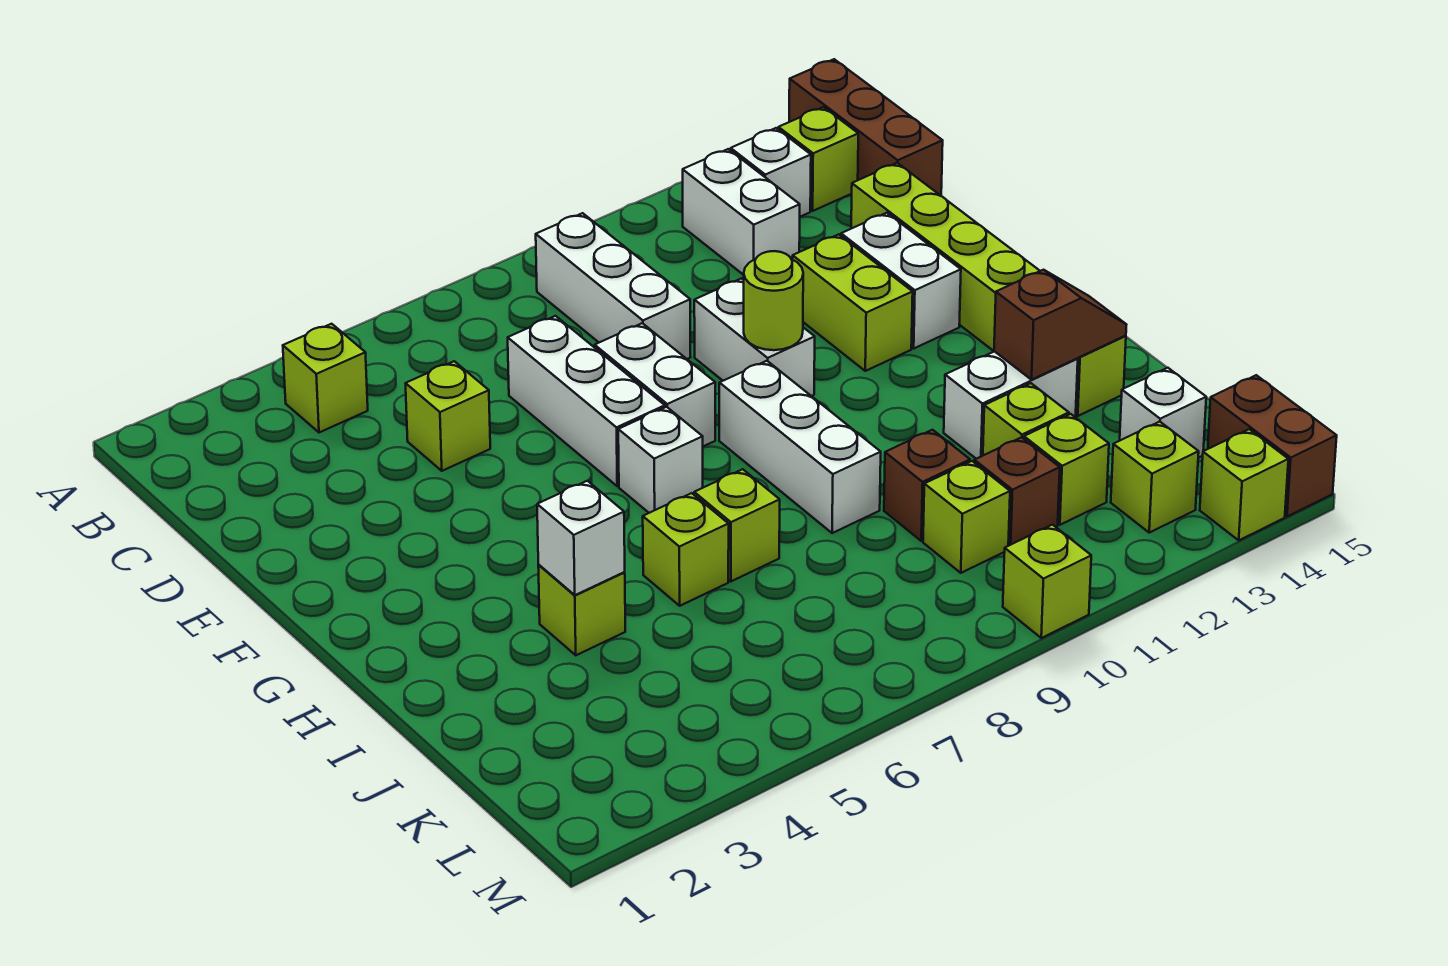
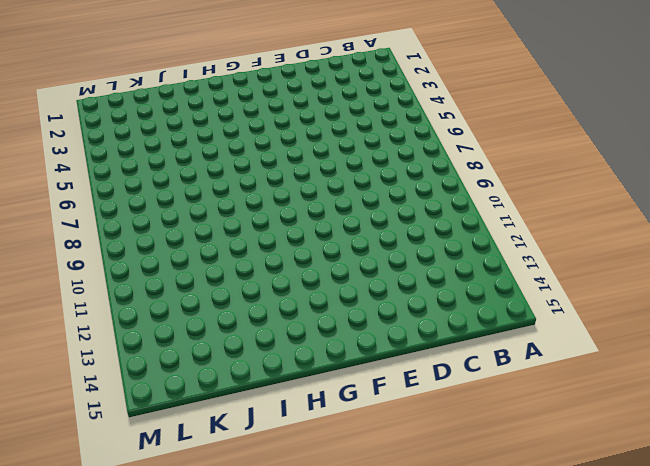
none -> brown 1x3 brick [789,59,943,196]
none -> lime 1x1 brick [283,324,368,433]
none -> white 1x3 brick [536,213,691,359]
none -> white 1x2 brick [683,149,800,275]

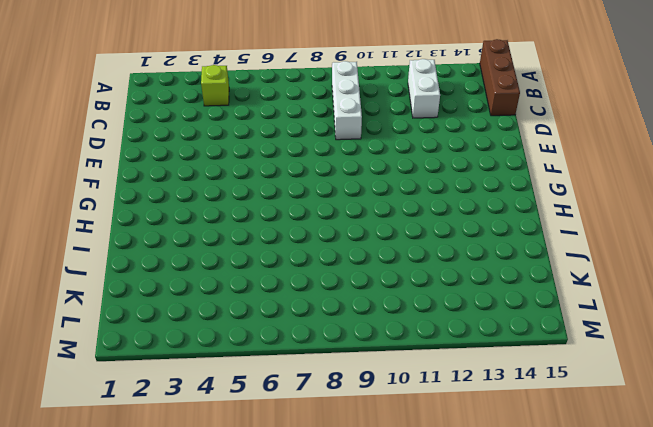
none -> white 1x1 brick [731,128,811,217]
none -> lime 1x1 brick [778,107,858,211]
none -> lime 1x1 brick [406,361,490,471]
none -> white 1x3 brick [508,316,665,486]

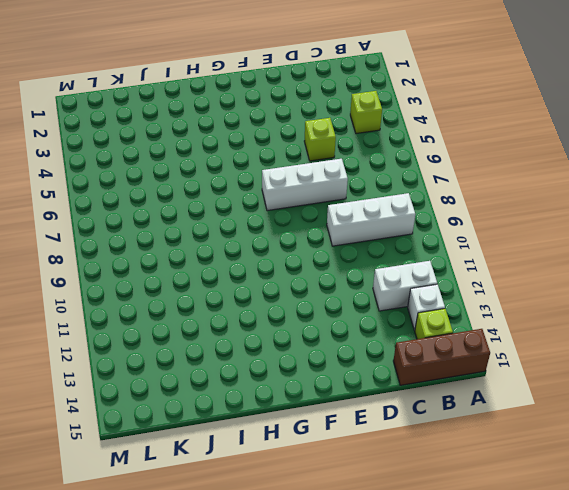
none -> lime 1x6 brick [851,163,1126,416]
none -> white 1x2 brick [595,323,715,446]
none -> white 1x2 brick [694,278,815,396]
none -> lime 1x2 brick [793,234,913,371]

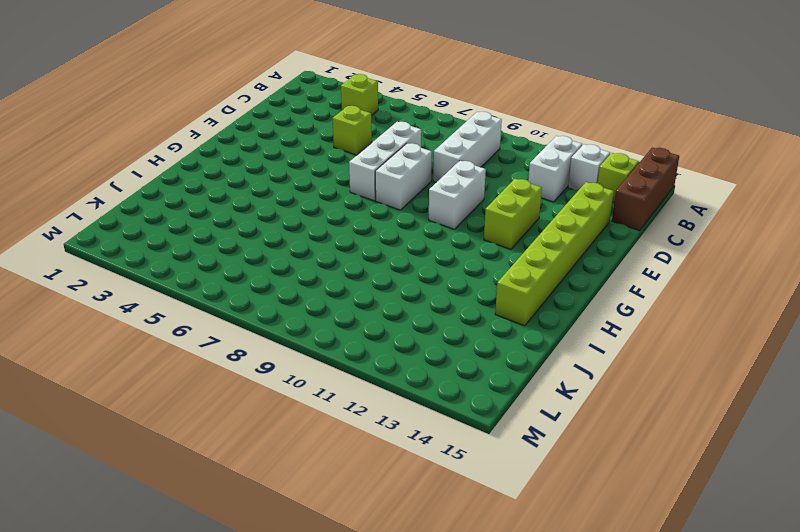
none -> white 1x2 brick [841,213,961,348]
none -> white 1x1 brick [618,407,703,513]
none -> white 1x3 brick [719,361,881,533]
none -> lime 1x1 brick [538,565,625,655]

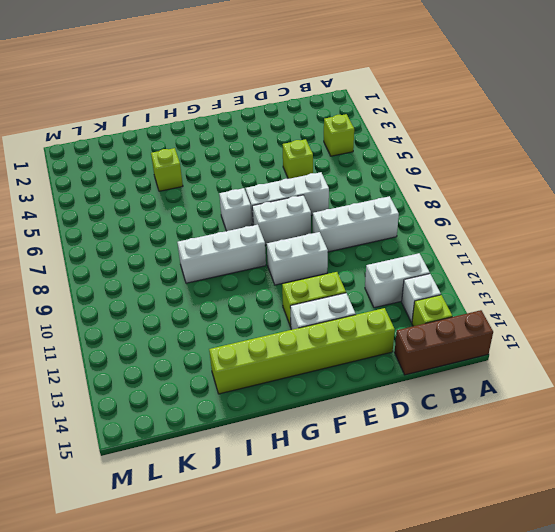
none -> lime 1x1 brick [643,493,729,606]
none -> lime 1x1 brick [694,469,780,581]
none -> white 1x2 brick [944,351,1078,459]
none -> brown 1x1 brick [884,430,970,541]

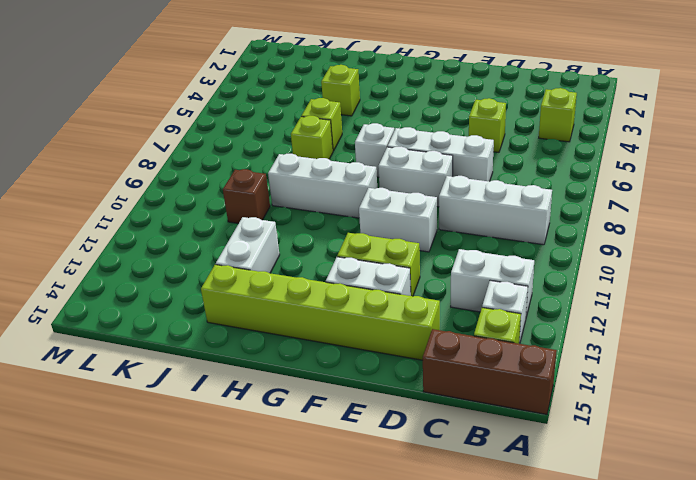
none -> lime 1x1 brick [983,383,1069,455]
none -> lime 1x1 brick [923,461,1010,573]
none -> brown 1x1 brick [974,437,1060,546]
none -> lime 1x1 brick [1024,414,1109,525]

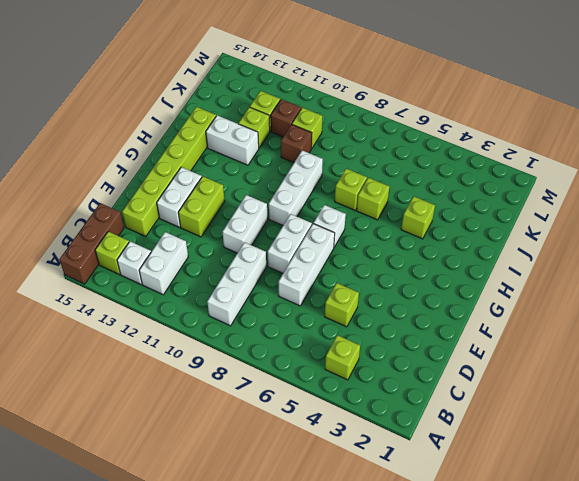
none -> white 1x1 brick [1120,368,1206,458]
none -> lime 1x1 brick [1111,422,1199,533]
none -> brown 1x2 brick [1208,375,1337,517]
none -> lime 1x1 brick [1003,525,1091,638]

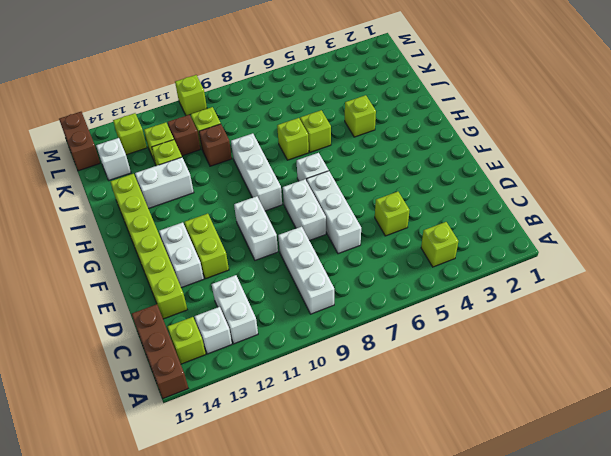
none -> lime 1x1 brick [1200,429,1288,540]
none -> lime 1x1 round brick [744,251,803,350]
none -> white 1x1 brick [537,481,625,595]
none -> brown 1x2 slope [994,270,1127,380]

